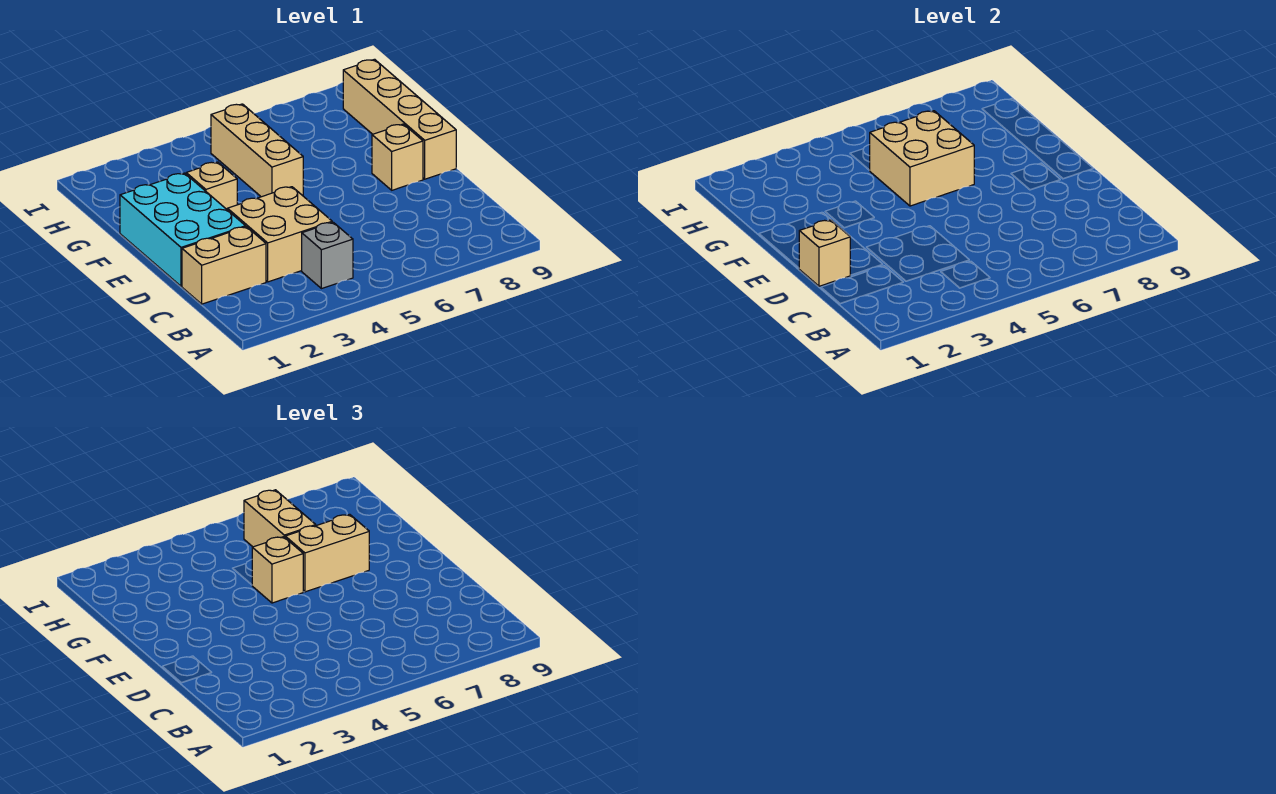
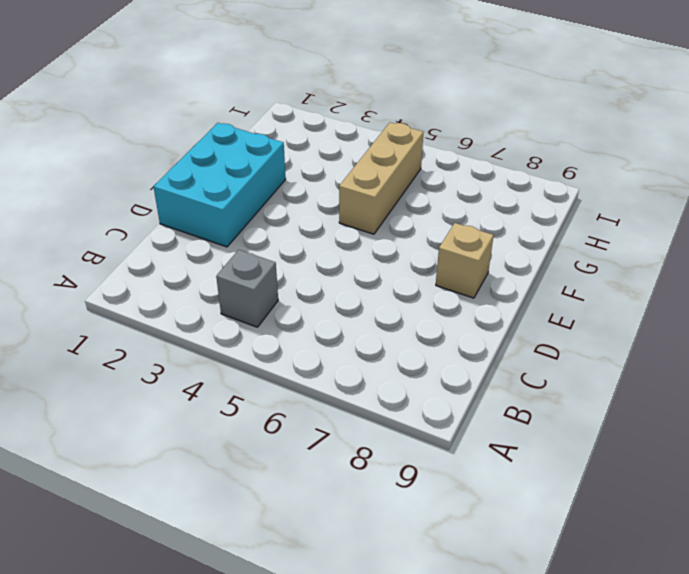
none -> tan 1x2 brick [182,227,266,304]
none -> tan 2x2 brick [227,187,332,282]
none -> tan 1x4 brick [343,59,456,179]

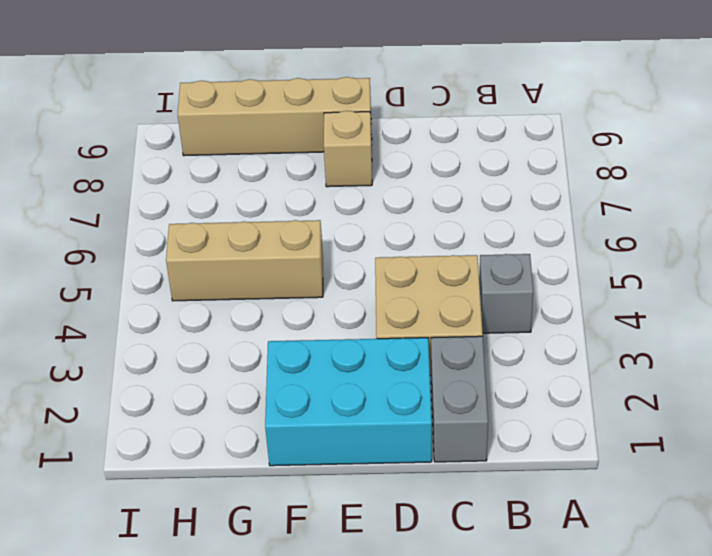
grey 1x2 brick [431,336,488,462] -> tan 1x2 brick [182,227,266,304]
none -> tan 1x1 brick [186,162,237,209]
none -> tan 1x1 brick [799,220,850,286]
none -> tan 2x2 brick [869,111,974,206]

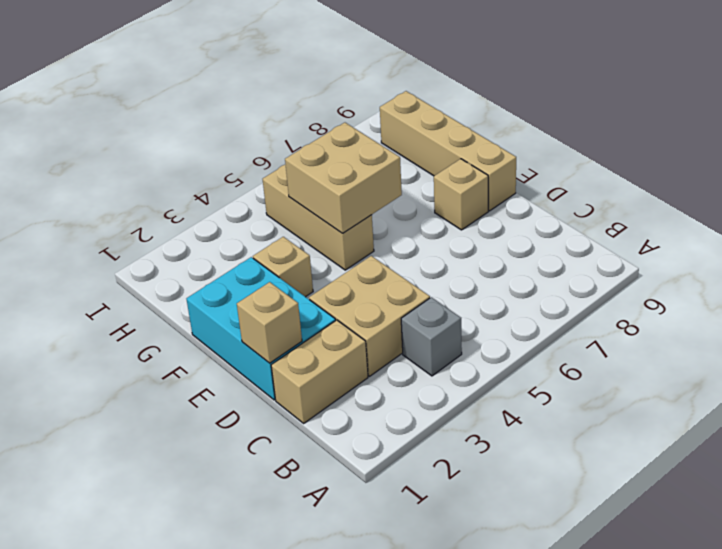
none -> tan 1x1 brick [252,537,303,603]
none -> tan 1x2 brick [285,514,369,592]
none -> tan 1x2 brick [244,490,316,547]

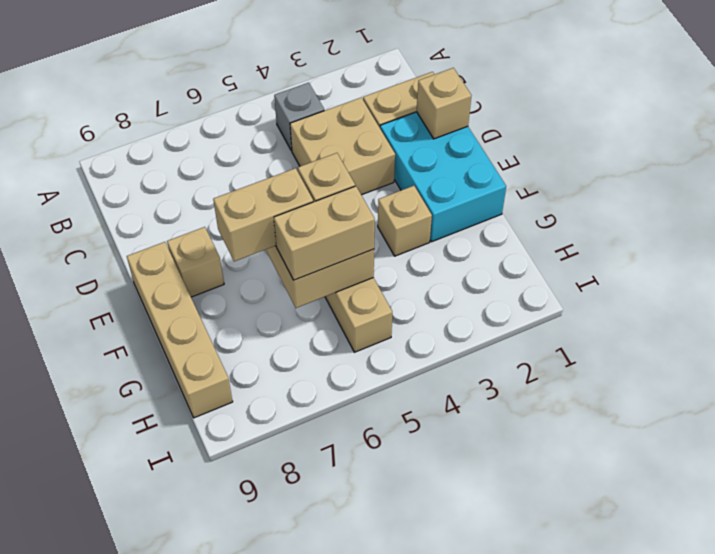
tan 1x2 brick [274,186,375,280] -> tan 1x2 brick turned to [244,490,316,547]

